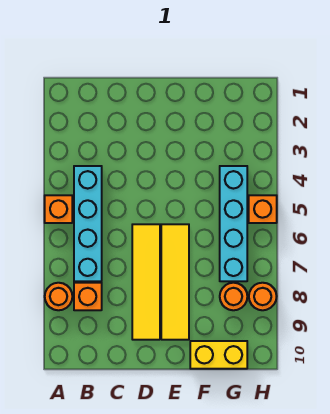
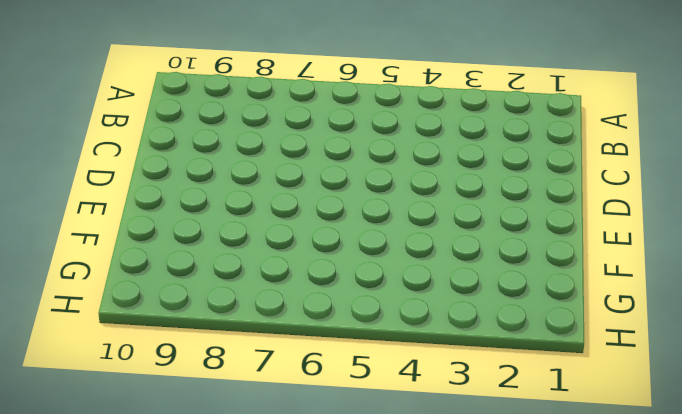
none -> orange 1x1 brick [45,195,72,223]
none -> orange 1x1 round brick [45,283,72,310]

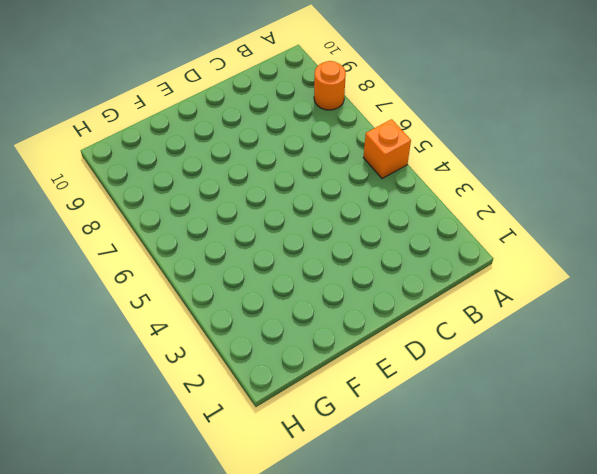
none -> cyan 1x4 brick [74,166,102,281]
none -> orange 1x1 brick [74,283,102,310]

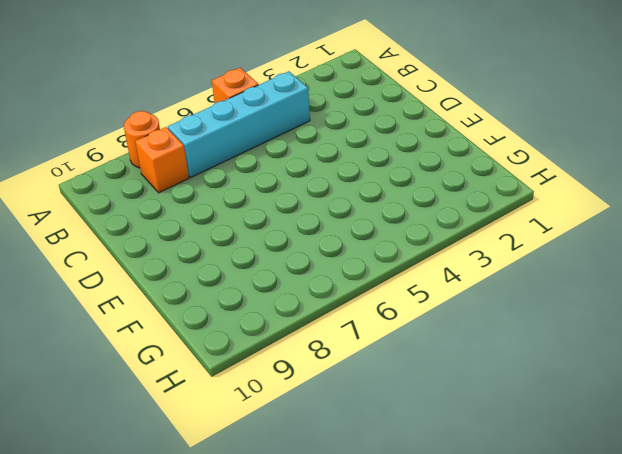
none -> yellow 1x4 tile [132,224,160,340]
none -> yellow 1x4 tile [161,224,189,340]

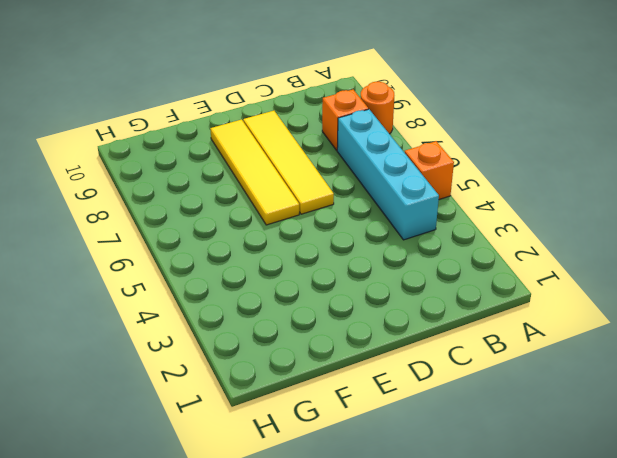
none -> yellow 1x2 brick [190,341,247,369]
none -> cyan 1x4 brick [220,166,247,281]

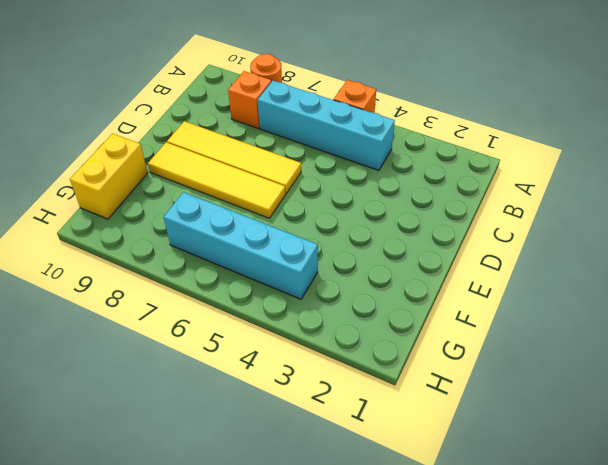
none -> orange 1x1 round brick [220,283,247,310]
none -> orange 1x1 brick [249,195,277,223]

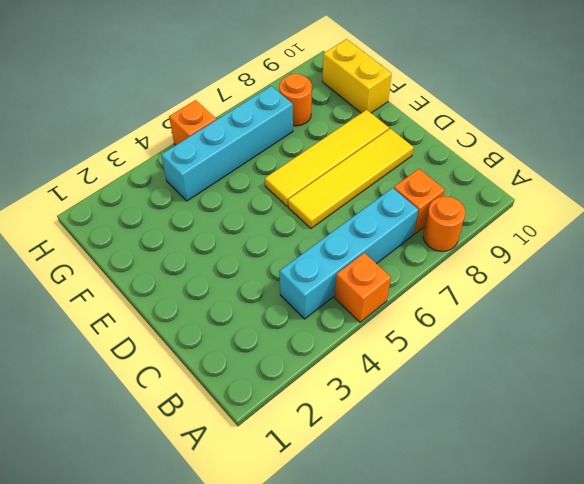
none -> orange 1x1 round brick [249,283,277,310]

